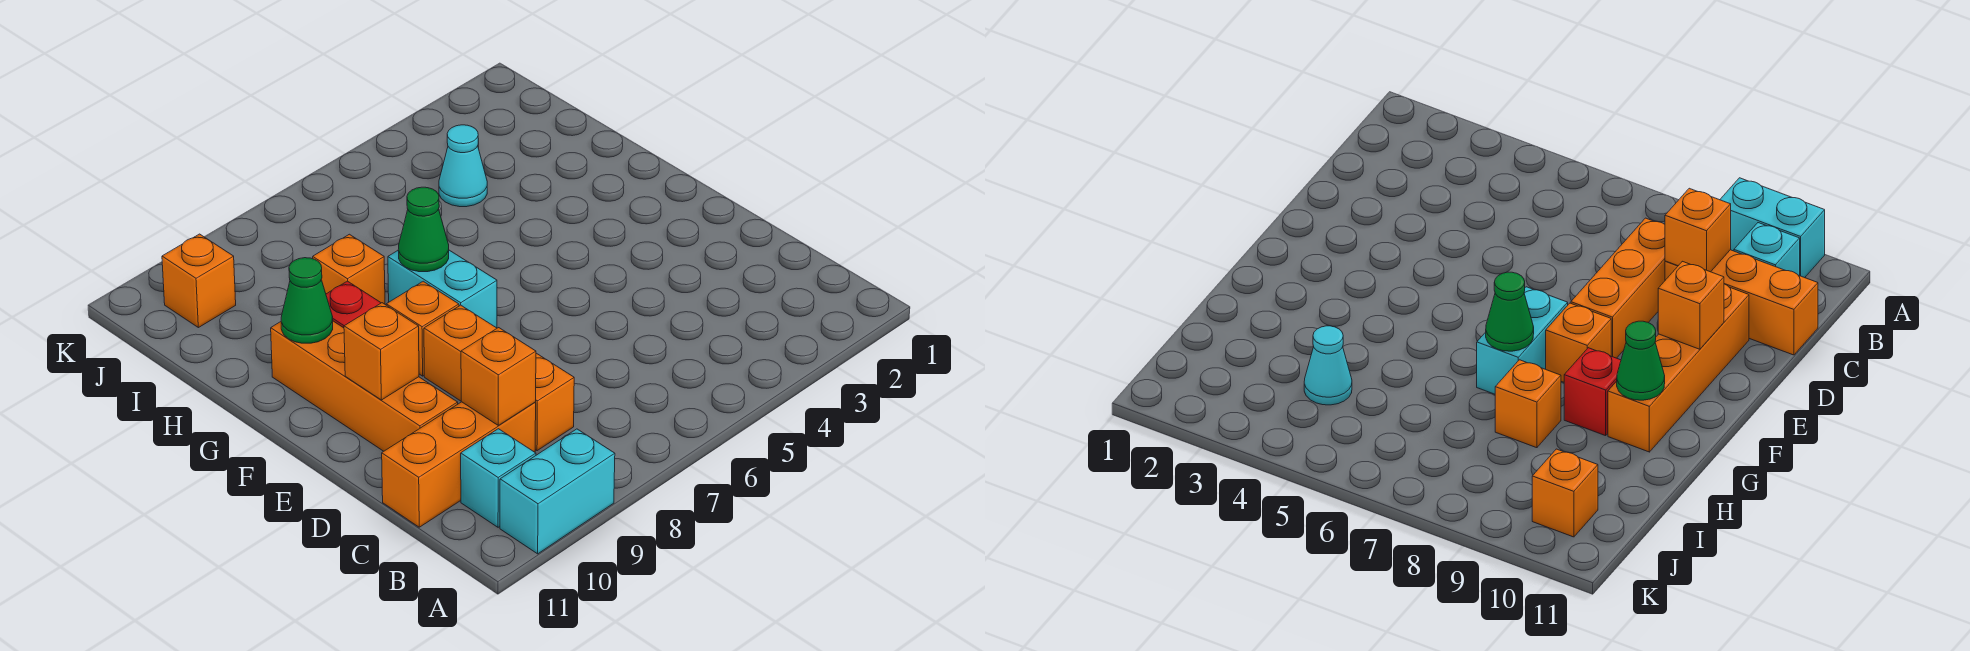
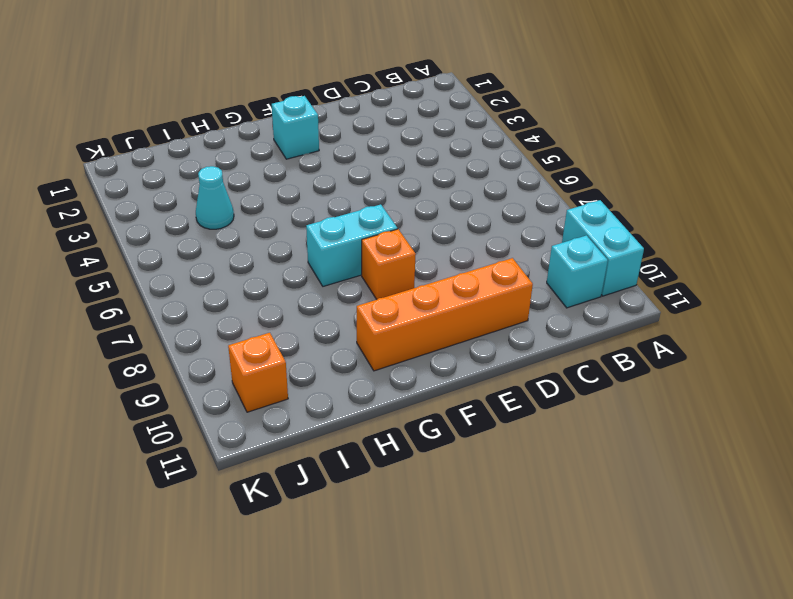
cyan 1x1 brick [272,96,319,159] -> none
none -> orange 1x3 brick [424,305,574,451]
none -> orange 1x3 brick [382,402,536,527]
none -> red 1x1 brick [326,281,381,328]

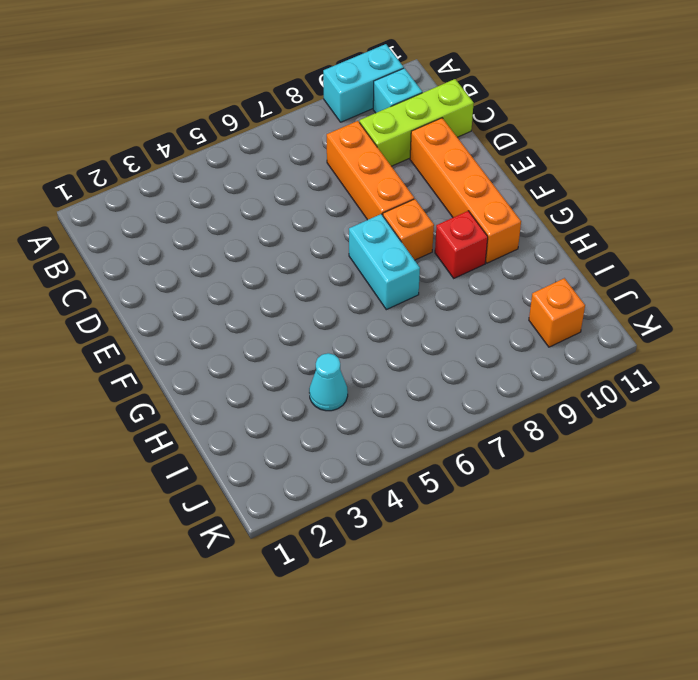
lime 1x3 brick [360,79,474,166] -> orange 1x3 brick [382,402,536,527]
none -> orange 1x1 brick [313,234,385,304]
none -> orange 1x1 brick [461,328,536,425]
none -> orange 1x1 brick [344,303,419,400]

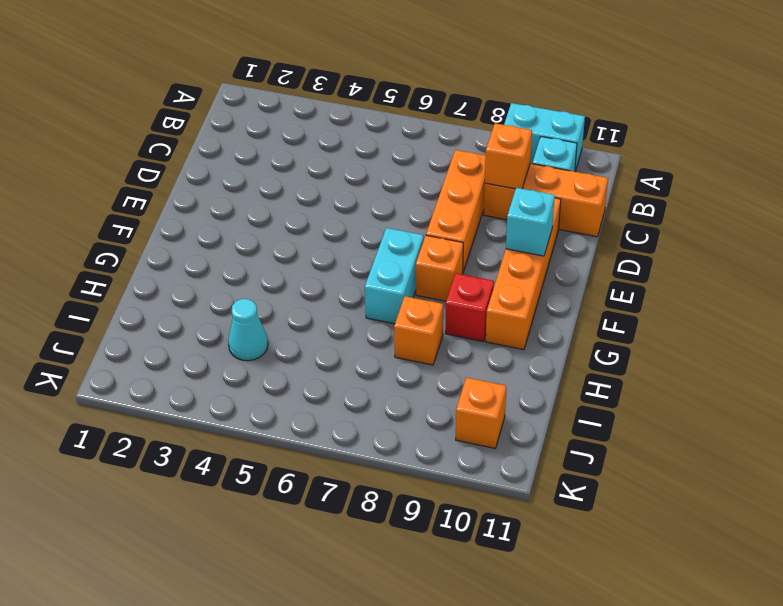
cyan 1x1 brick [506,188,555,256] -> orange 1x1 brick [344,303,419,400]
none -> green 1x1 cone [398,187,449,272]
none -> green 1x1 cone [281,258,333,343]

